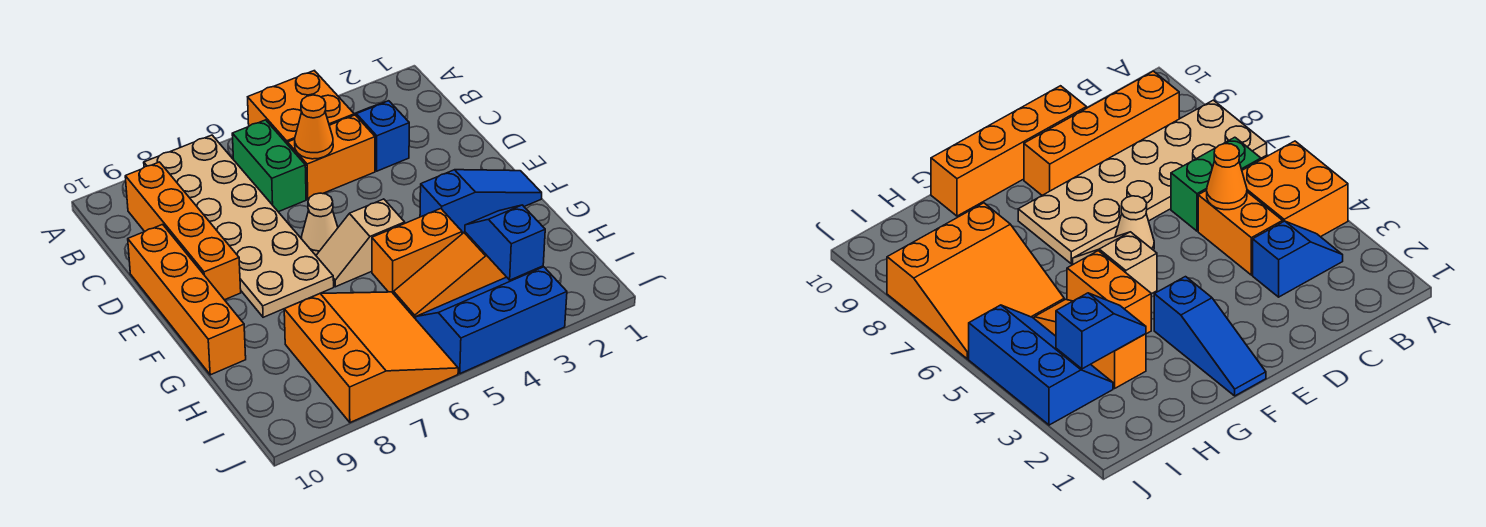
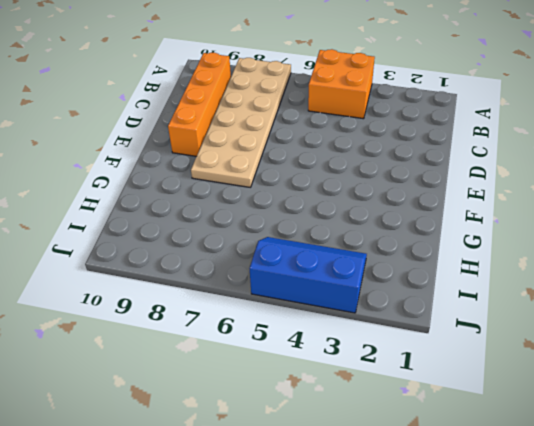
none -> blue 1x2 slope [354,101,409,171]
none -> green 1x2 brick [232,120,306,212]
none -> orange 1x2 brick [288,115,375,200]

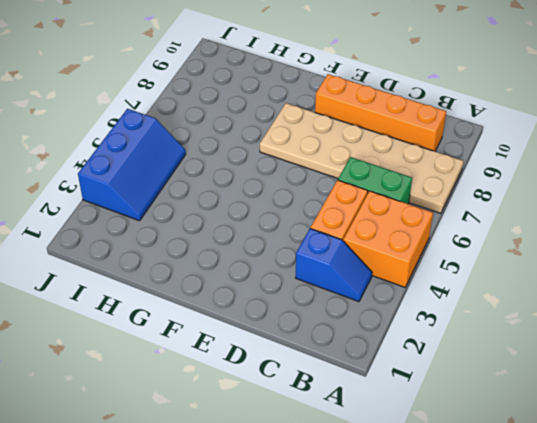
none -> orange 1x4 brick [128,224,246,375]
none -> tan 1x1 cone [301,193,338,255]
none -> blue 1x3 slope [420,170,542,233]

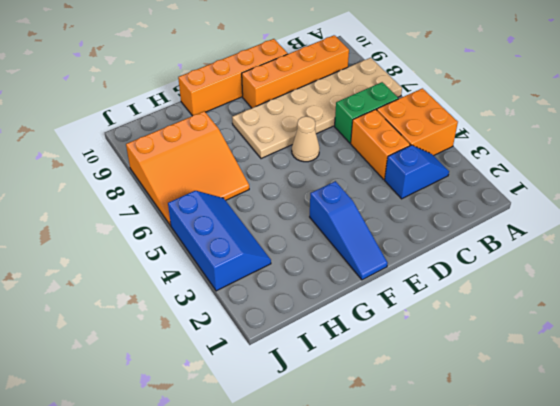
none -> tan 1x2 slope [316,199,405,287]
none -> orange 1x2 brick [372,209,462,294]
none -> orange 1x3 slope [394,232,506,319]

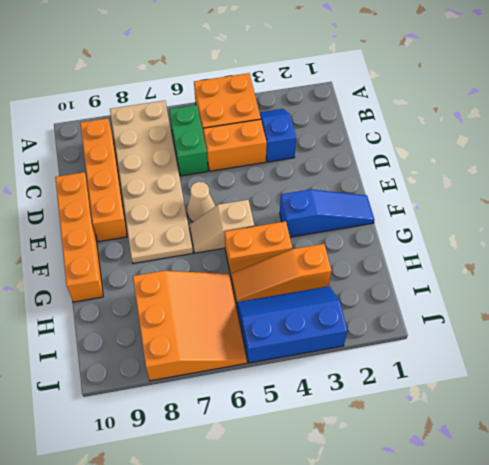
none -> orange 1x1 cone [295,95,333,159]
none -> blue 1x2 slope [465,205,545,280]

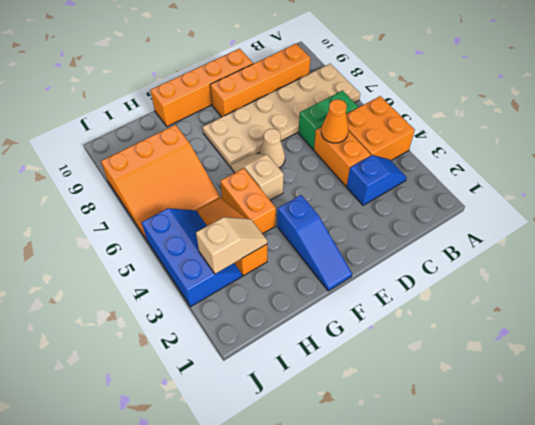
tan 1x2 slope [196,217,267,274] -> blue 1x2 slope [465,205,545,280]

